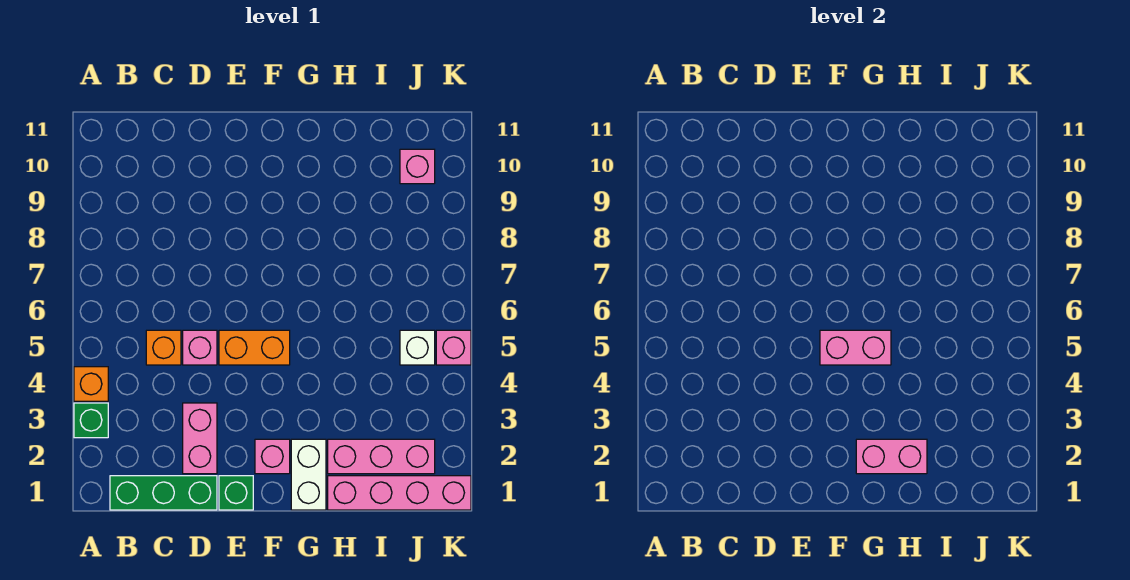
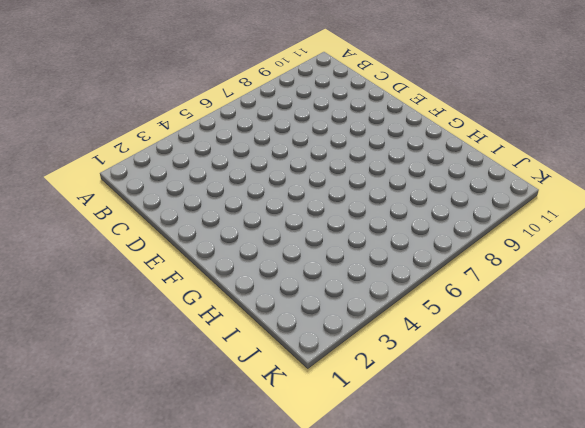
none -> green 1x1 brick [74,403,108,438]
none -> orange 1x1 brick [74,367,108,401]
none -> green 1x3 brick [110,476,217,510]

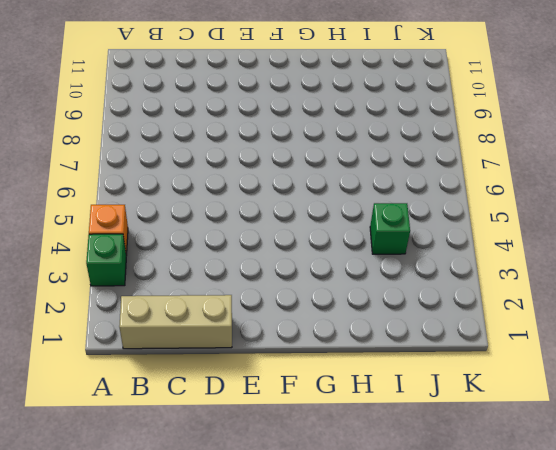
tan 1x3 brick [119,295,232,349] -> green 1x3 brick [110,476,217,510]
green 1x1 brick [370,203,410,254] -> green 1x1 brick moved to [219,476,253,510]
none -> orange 1x1 brick [146,330,181,365]
none -> pink 1x2 brick [183,403,217,474]
none -> pink 1x1 brick [183,330,217,365]

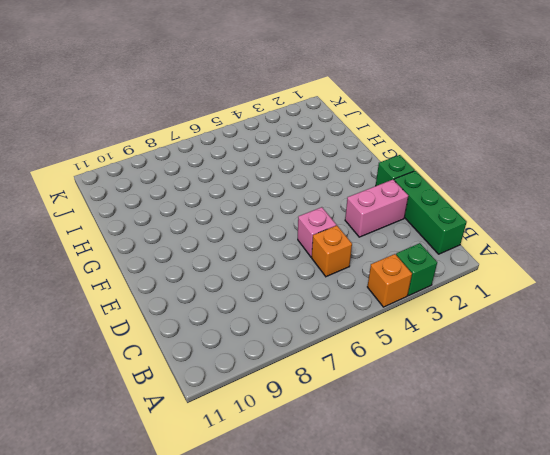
none -> orange 1x2 brick [219,330,290,365]
none -> pink 1x1 brick [255,439,290,474]
none -> white 1x2 brick [291,439,326,510]

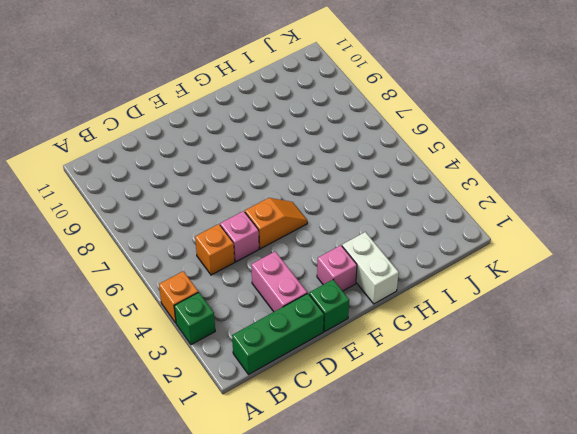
orange 1x2 slope [245,198,307,249] -> orange 1x2 brick [219,330,290,365]
none -> pink 1x4 brick [328,476,471,510]
none -> pink 1x3 brick [328,439,435,474]
none -> white 1x1 brick [400,330,435,365]

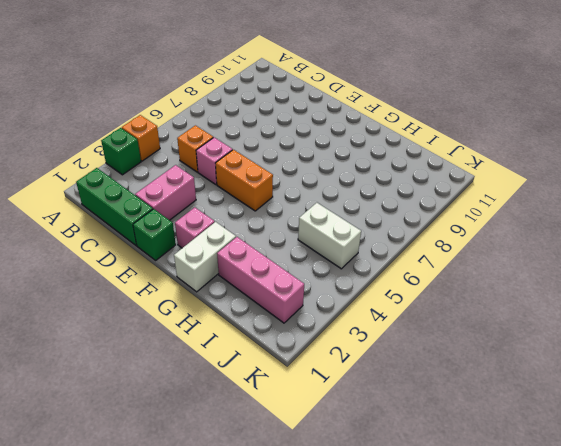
white 1x2 brick [298,203,361,269] -> white 1x1 brick [400,330,435,365]
none -> pink 1x4 brick [328,476,471,510]
none -> pink 1x1 brick [400,149,435,184]
none -> pink 1x1 brick [436,330,471,365]

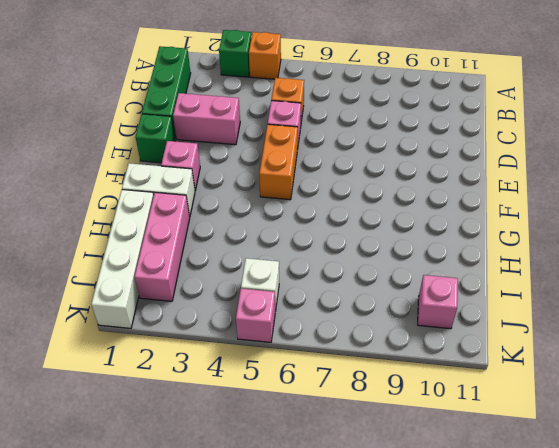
white 1x4 brick [91,190,154,328] -> pink 1x4 brick [328,476,471,510]
none -> pink 1x2 brick [820,330,891,365]
none -> pink 1x2 brick [856,439,927,474]

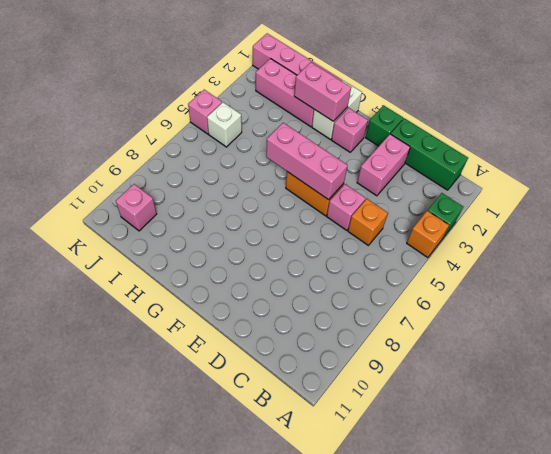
pink 1x3 brick [266,123,348,200] -> pink 1x2 brick [820,330,891,365]

